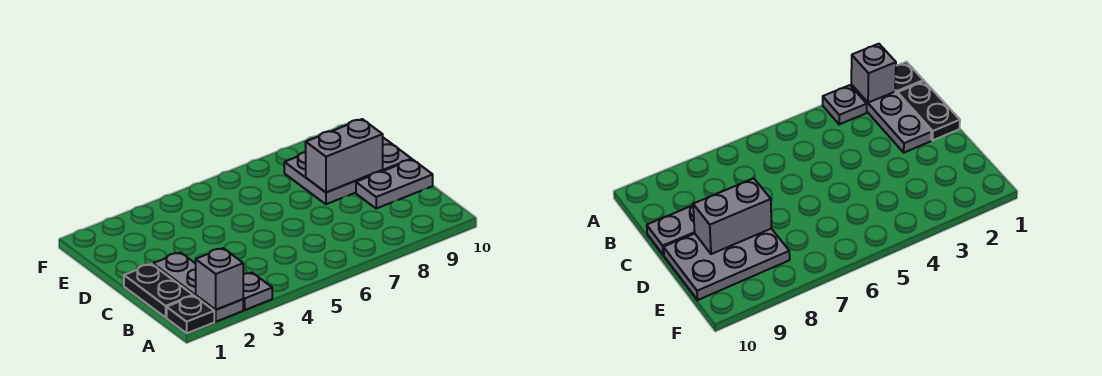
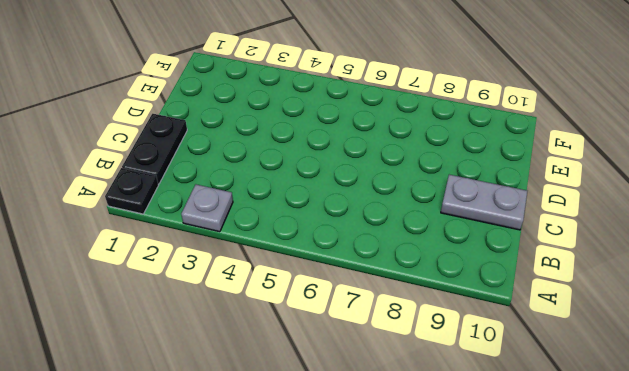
none -> grey 1x3 plate [153,252,243,322]
none -> grey 2x3 plate [284,138,412,204]

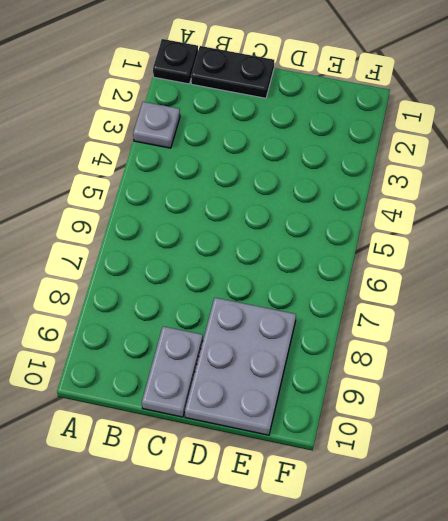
none -> grey 1x3 plate [153,252,243,322]
none -> grey 1x1 brick [195,248,243,310]

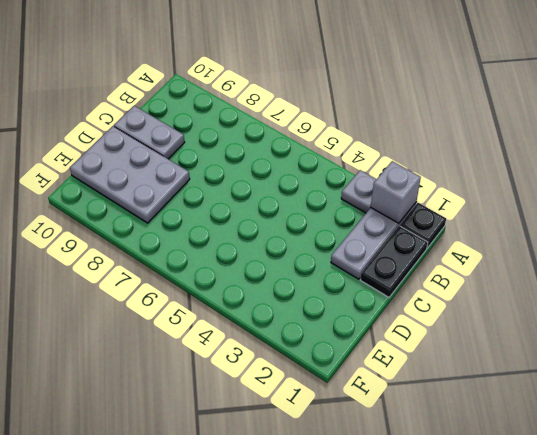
none -> grey 1x2 brick [306,119,383,192]

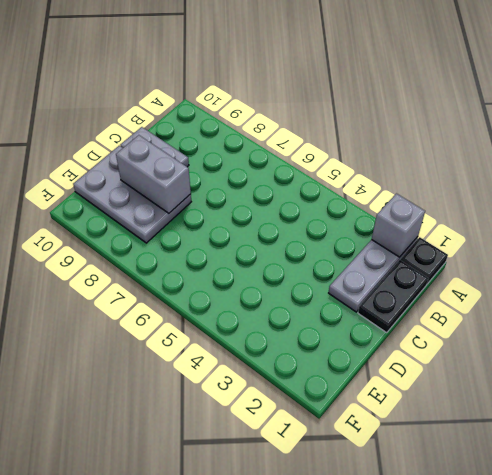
none -> grey 1x1 plate [243,273,272,310]

